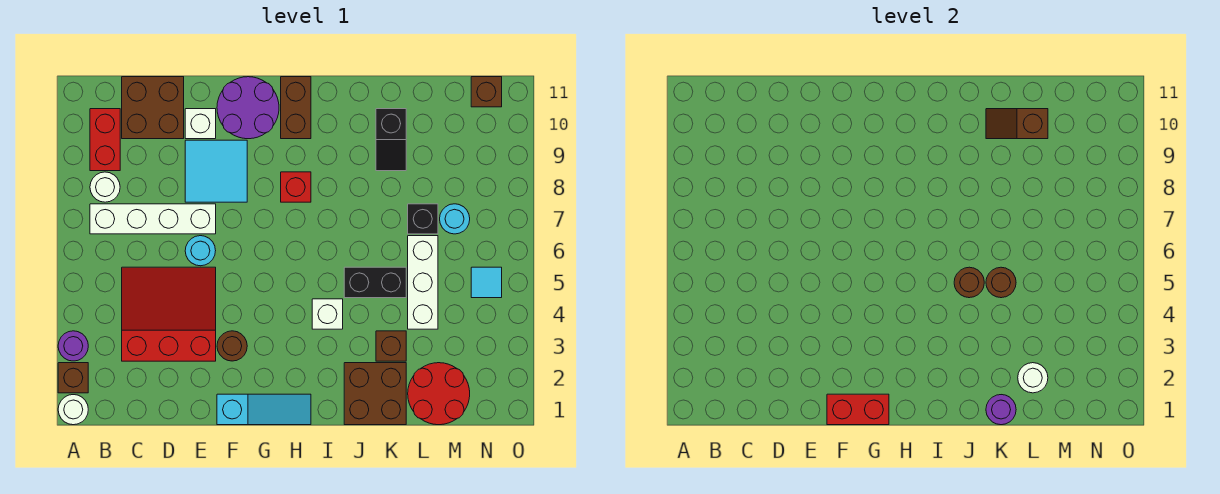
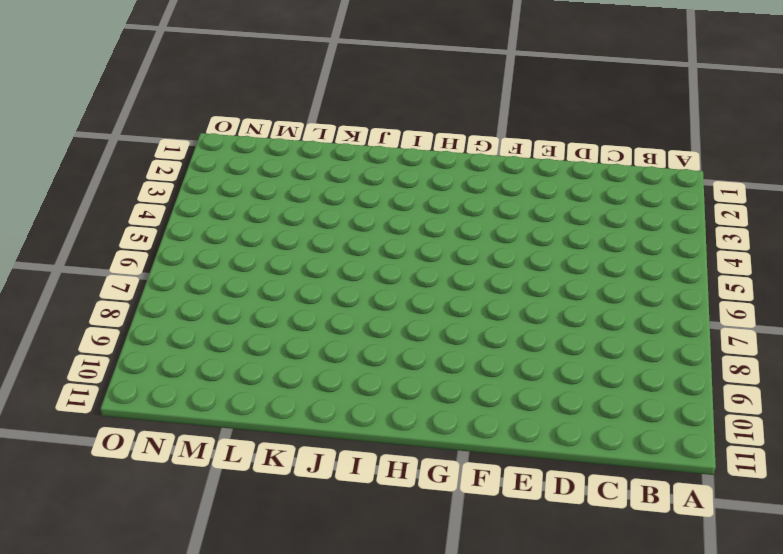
none -> white 1x1 round brick [58,395,88,425]
none -> brown 1x1 brick [58,363,88,393]
none -> purple 1x1 round brick [58,331,88,361]
none -> white 1x4 brick [90,204,216,234]

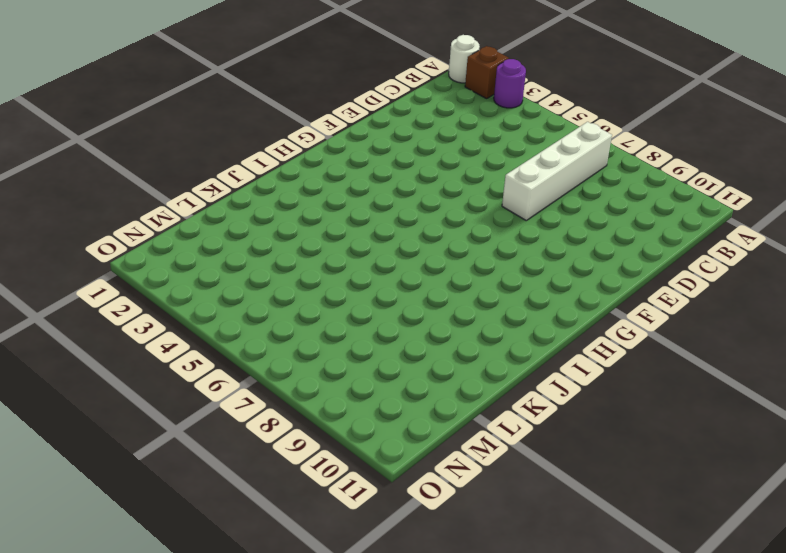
none -> white 1x1 round brick [90,172,120,202]
none -> red 1x2 brick [90,109,120,171]
none -> red 3x3 slope [122,267,216,361]
none -> brown 2x2 brick [122,77,184,139]

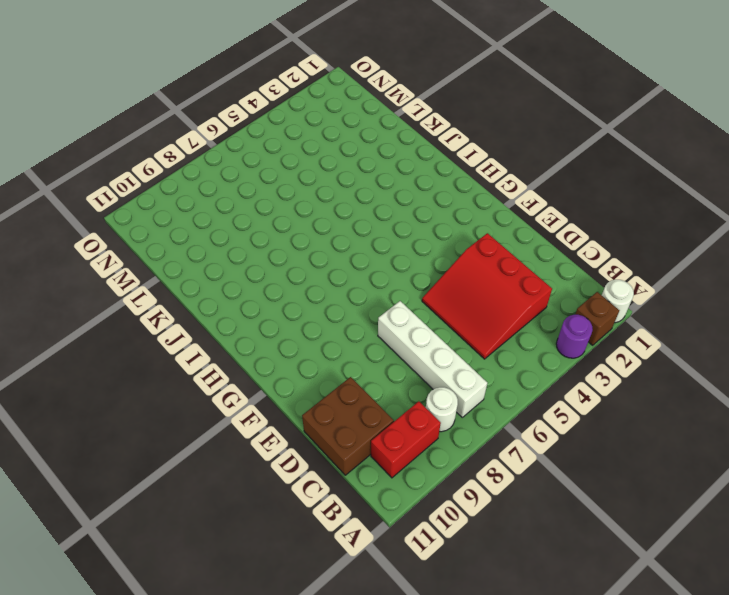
none -> cyan 1x1 round brick [185,236,216,266]
none -> cyan 2x2 tile [185,140,247,202]
none -> white 1x1 brick [185,109,216,139]
none -> cyan 1x3 slope [217,394,311,425]

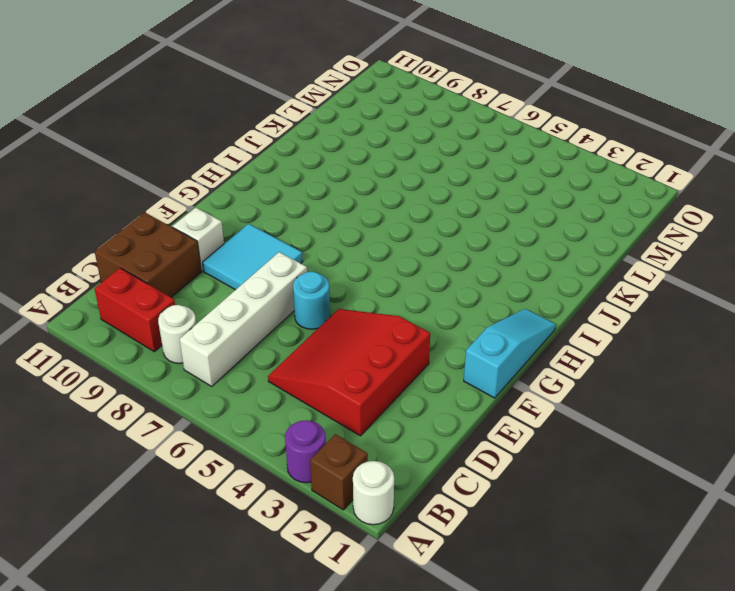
none -> brown 1x1 round brick [217,331,247,361]
none -> purple 2x2 round brick [217,77,279,139]
none -> red 1x1 brick [281,172,311,202]
none -> brown 1x2 brick [281,77,311,139]

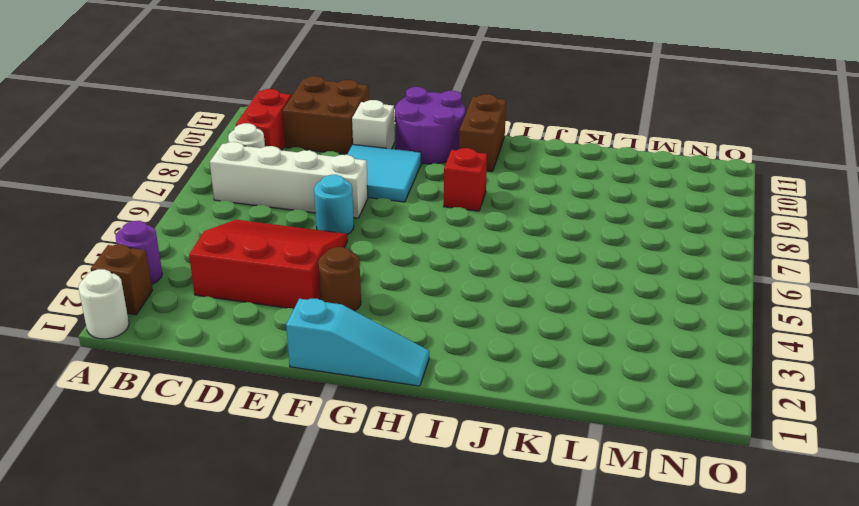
none -> white 1x1 brick [312,299,343,329]
none -> brown 2x2 brick [344,363,406,425]
none -> black 1x2 brick [344,267,406,298]
none -> brown 1x1 brick [376,331,406,361]

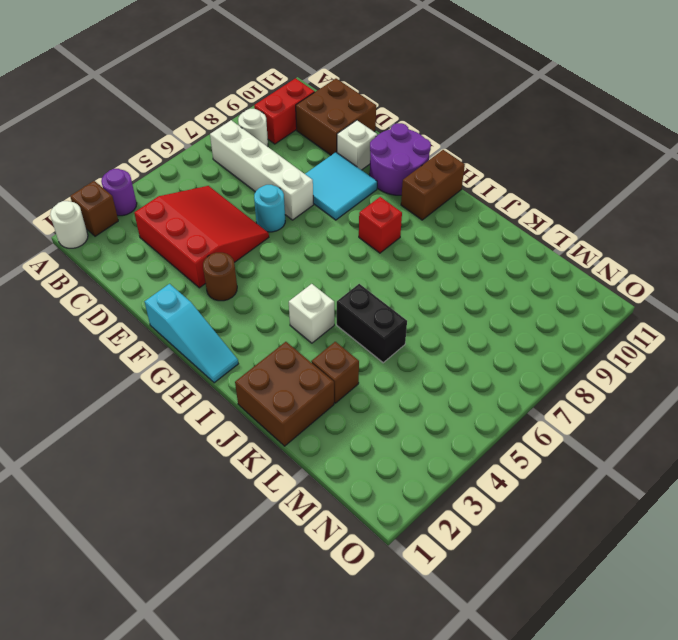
none -> black 1x2 slope [376,109,406,171]
none -> red 2x2 round brick [408,363,470,425]
none -> white 1x3 brick [408,236,438,329]
none -> black 1x1 brick [408,204,438,234]

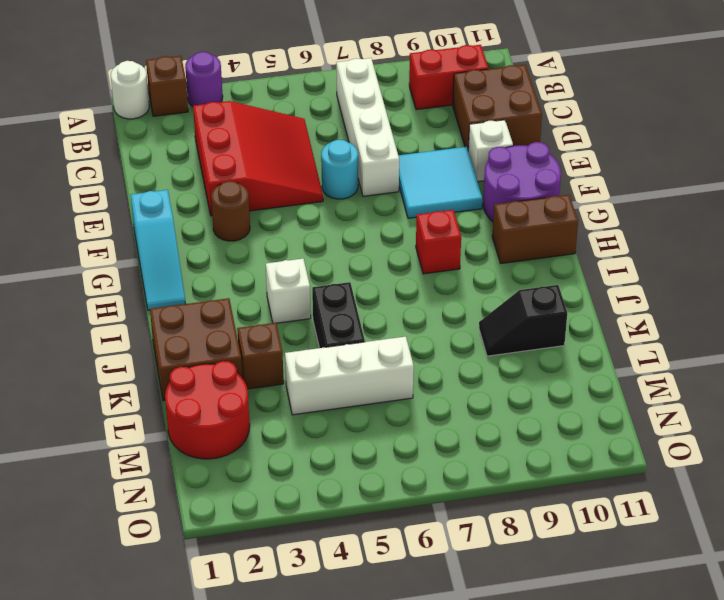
none -> white 1x1 round brick [90,172,120,202]
none -> black 1x1 brick [408,204,438,234]
none -> cyan 1x1 round brick [440,204,470,234]
none -> cyan 1x1 tile [471,267,502,298]

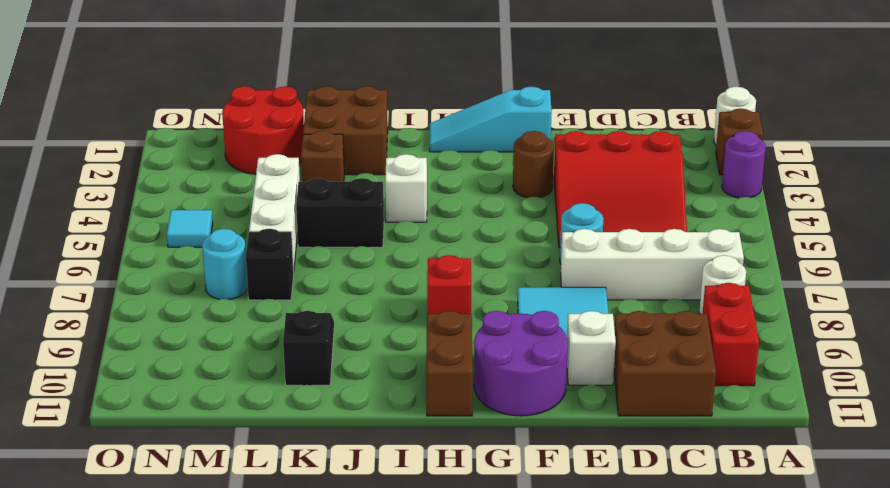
none -> brown 1x1 brick [471,77,502,107]
none -> red 1x2 brick [827,394,889,425]
none -> brown 1x1 round brick [954,267,984,298]
none -> purple 1x1 round brick [986,395,1016,425]

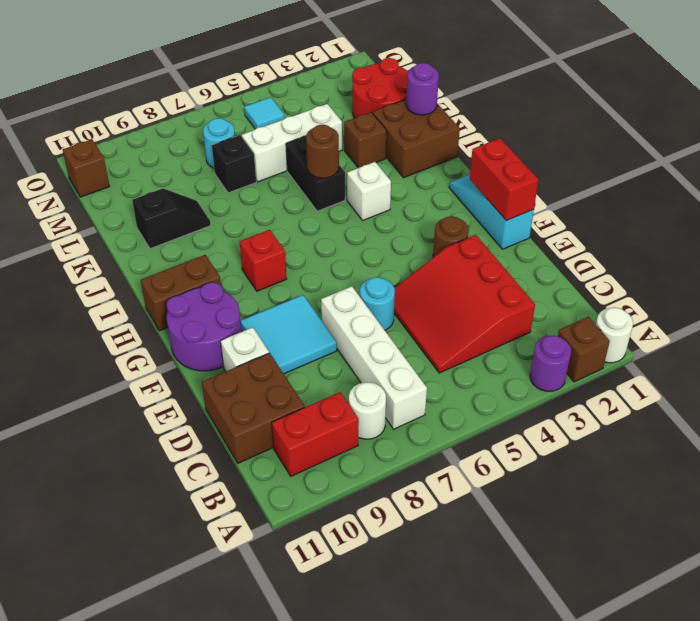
none -> brown 1x1 round brick [986,267,1016,298]
none -> brown 1x2 slope [986,109,1048,139]
none -> white 1x1 round brick [1018,363,1048,393]

